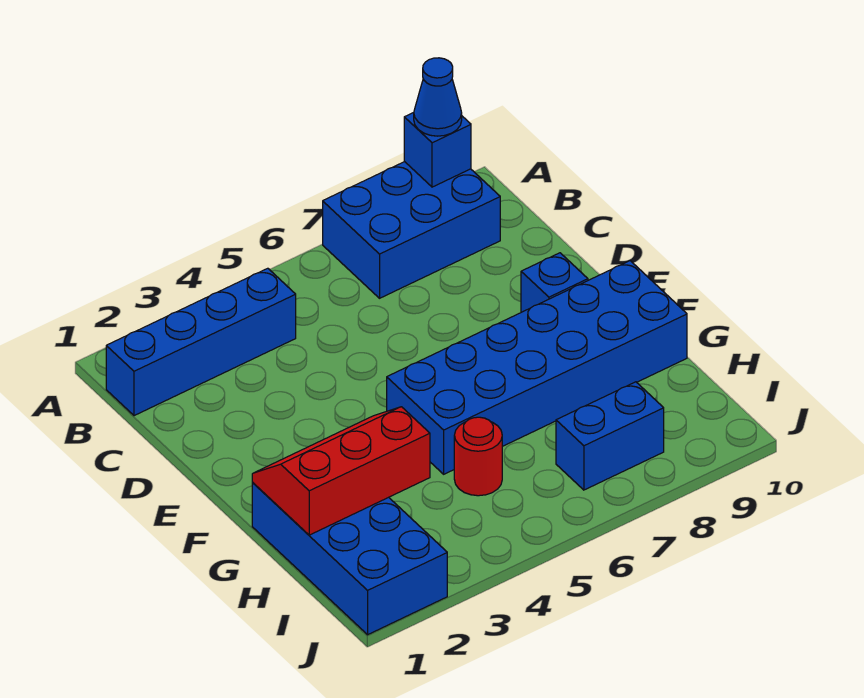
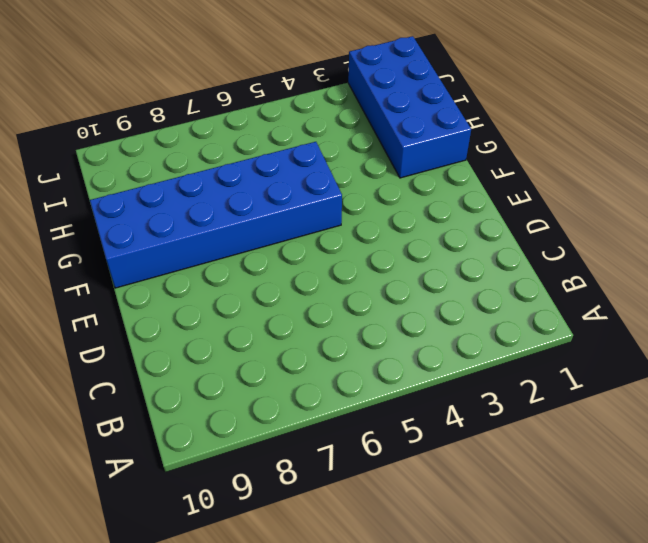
none -> blue 2x3 brick [323,162,500,298]
none -> blue 1x4 brick [106,268,296,416]

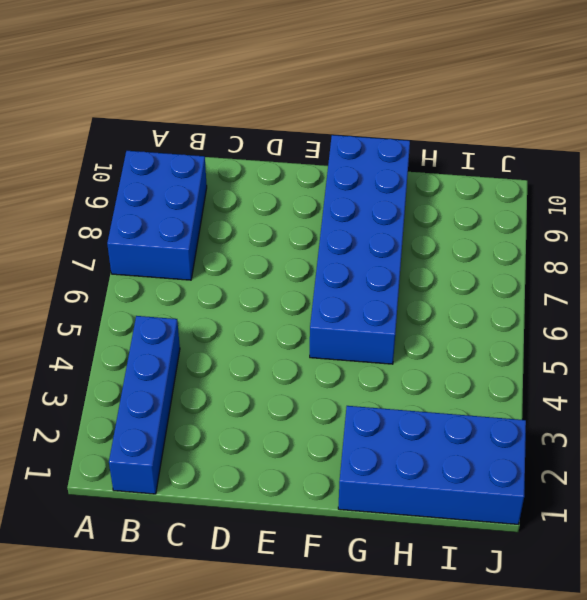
none -> blue 1x1 brick [521,253,588,312]
none -> red 1x1 round brick [454,417,502,496]

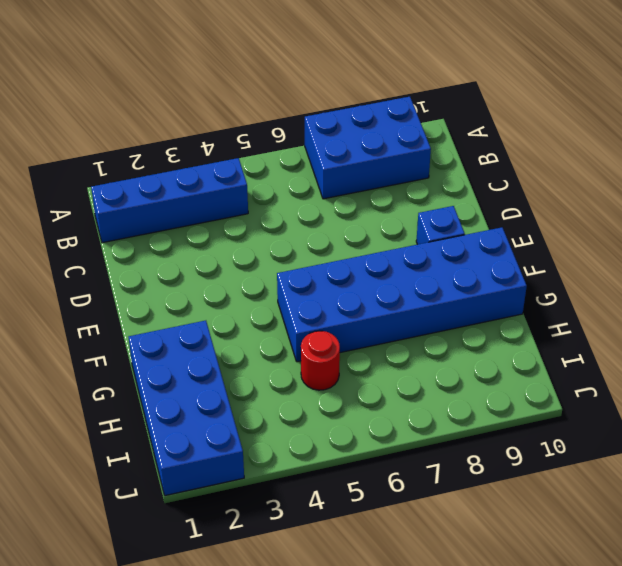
none -> blue 1x2 brick [556,382,664,490]
none -> blue 1x1 brick [404,113,471,187]

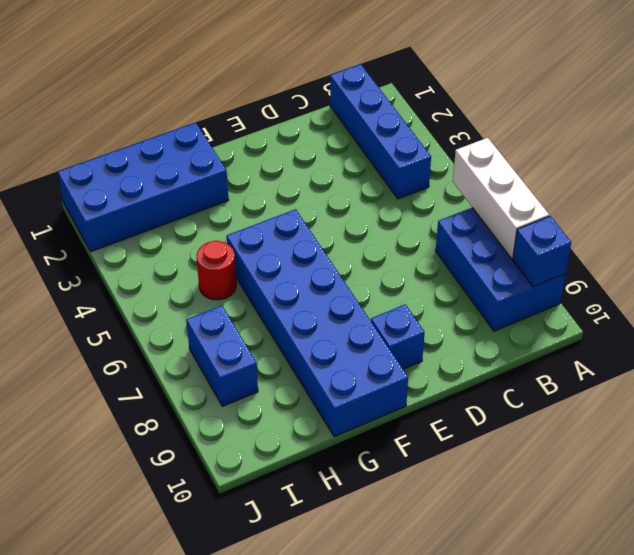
white 1x3 brick [453,138,549,259] -> none
none -> red 2x3 slope [252,407,430,535]
none -> blue 1x1 cone [414,58,462,136]

